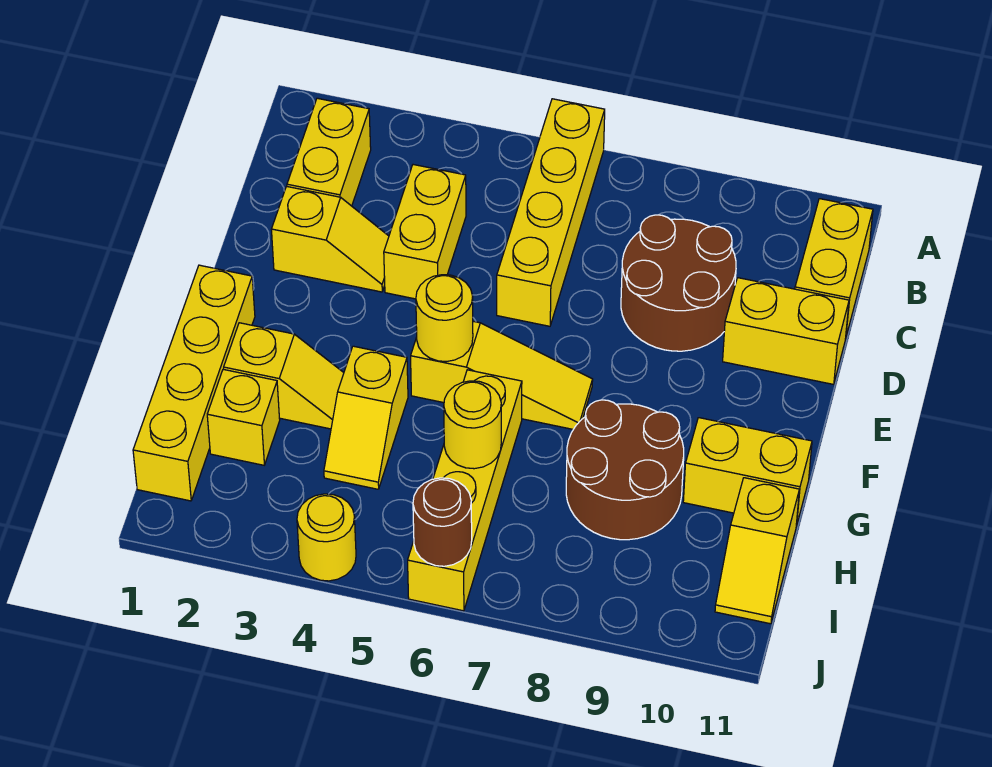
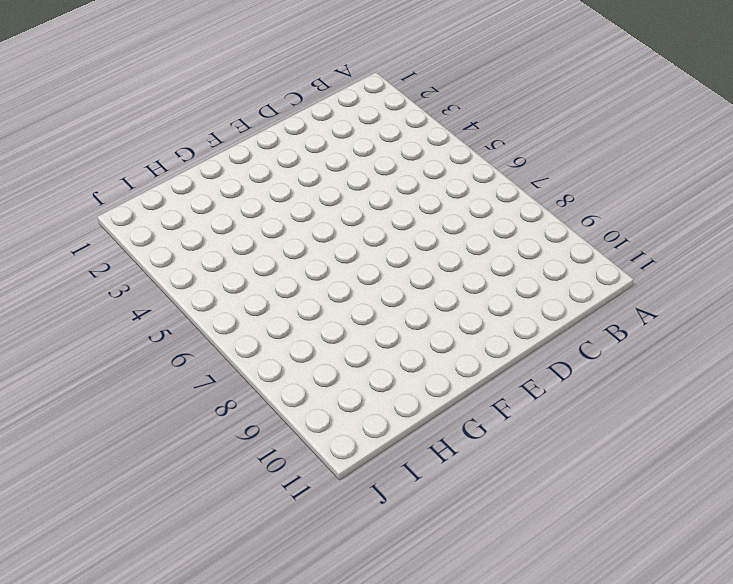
none -> yellow 1x4 brick [497,99,605,326]
none -> yellow 1x2 brick [287,98,371,206]
none -> yellow 1x2 brick [795,199,873,336]

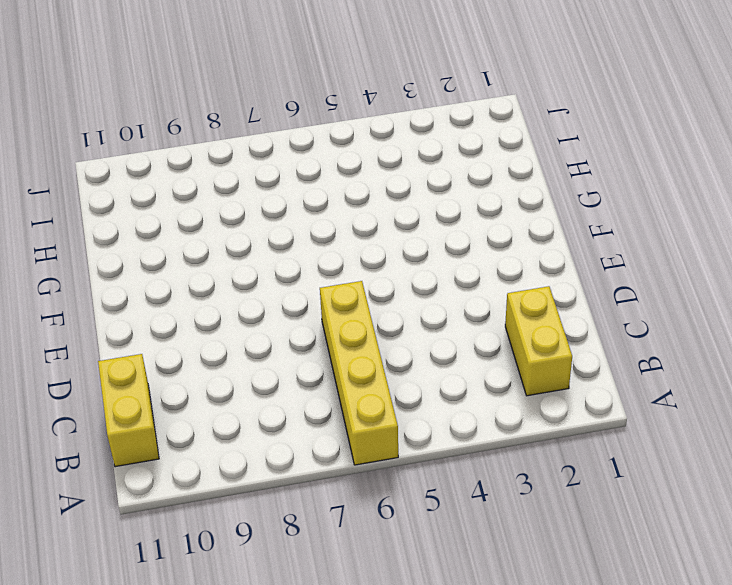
none -> yellow 1x2 brick [384,165,466,299]
none -> brown 2x2 round brick [621,215,736,351]
none -> yellow 1x2 slope [271,186,389,292]

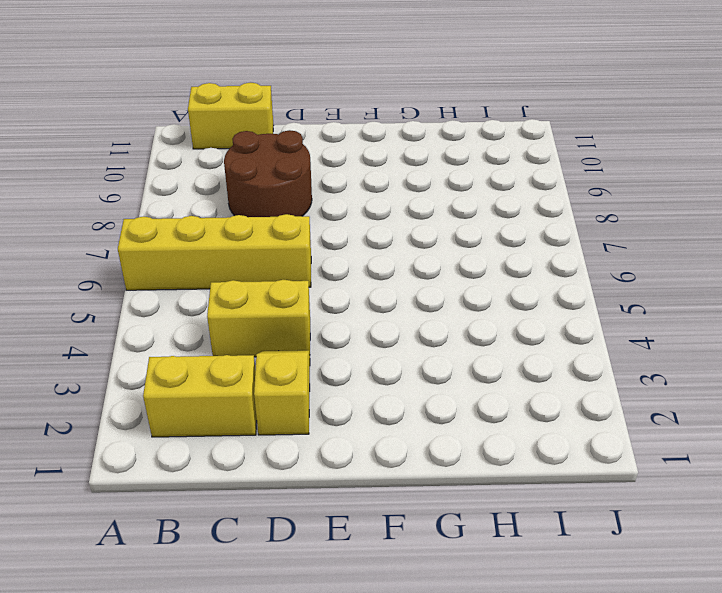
none -> yellow 1x2 brick [723,278,849,384]
none -> yellow 1x4 brick [133,265,255,501]
none -> yellow 1x3 slope [411,321,593,429]

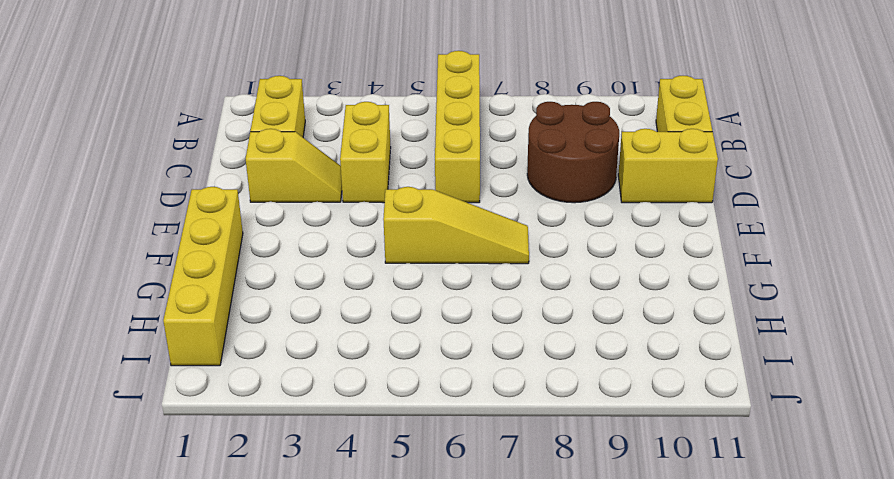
none -> yellow 1x2 slope [224,323,344,429]
none -> yellow 1x2 slope [324,346,408,489]
none -> yellow 1x4 brick [408,370,522,611]

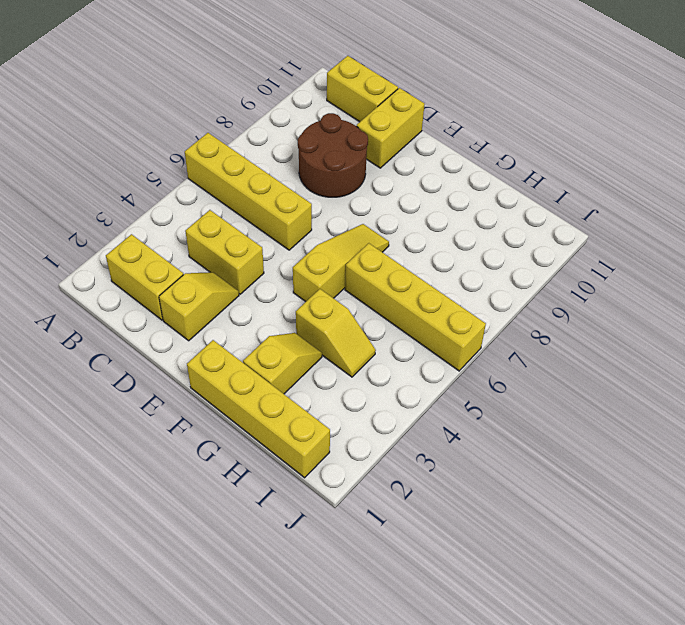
none -> brown 2x2 round brick [566,400,684,540]
none -> yellow 1x2 brick [683,418,812,526]
none -> yellow 1x1 brick [207,369,280,465]

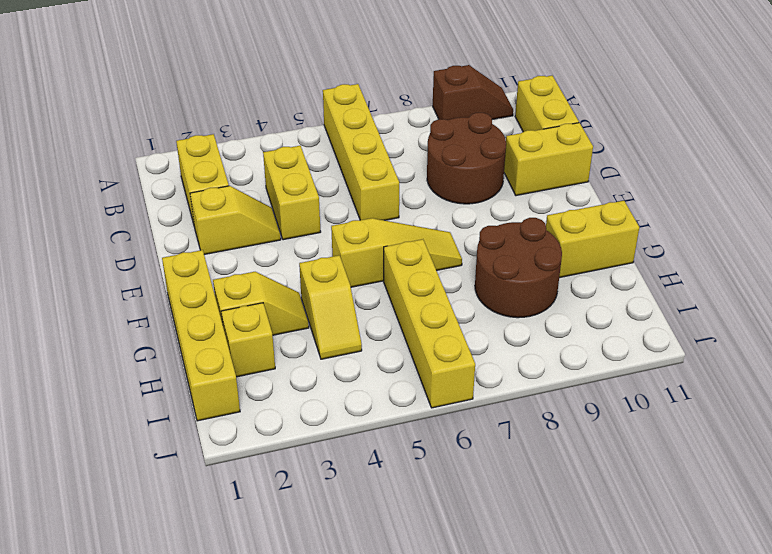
brown 1x2 slope [433,65,513,120] -> none
none -> yellow 1x2 slope [715,478,799,624]
none -> yellow 1x1 round brick [297,494,356,581]
none -> yellow 1x1 round brick [416,275,473,362]

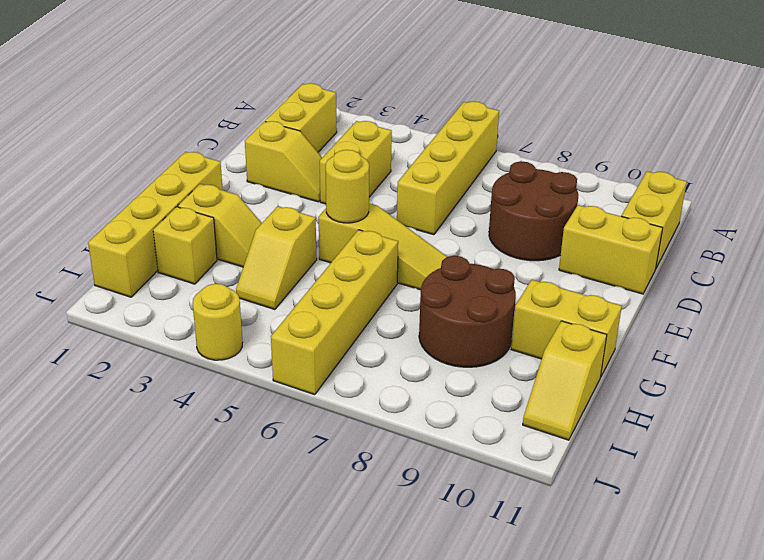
none -> yellow 1x1 round brick [444,381,501,469]
none -> brown 1x1 round brick [413,478,472,566]

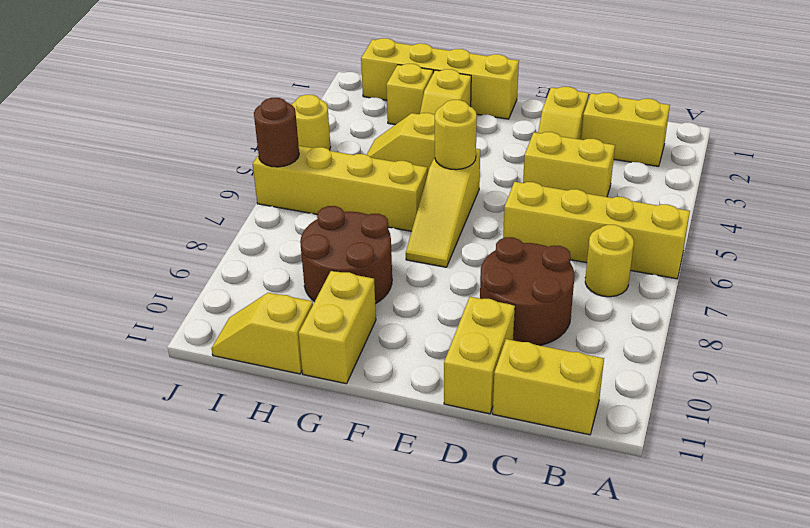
yellow 1x1 round brick [585,225,634,297] -> yellow 1x1 round brick moved to [444,381,501,469]

